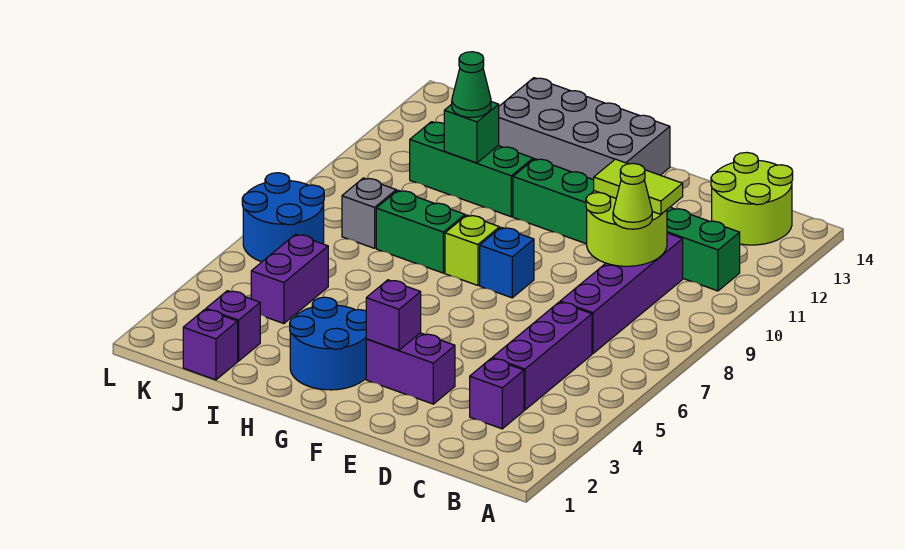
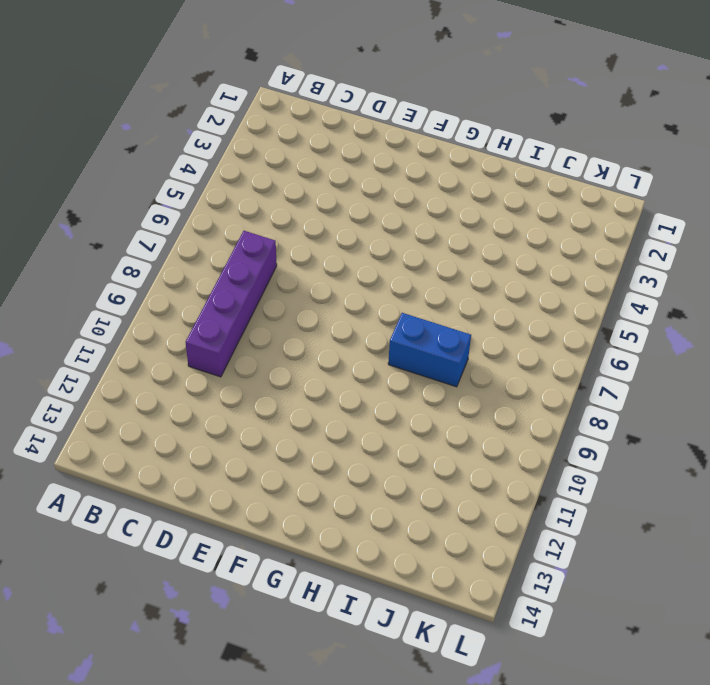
blue 1x2 brick [388,313,471,387] -> green 1x2 brick [376,190,465,273]
none -> green 1x6 brick [513,159,740,291]
none -> lime 2x2 round brick [711,152,793,245]
none -> purple 1x1 brick [470,358,524,429]

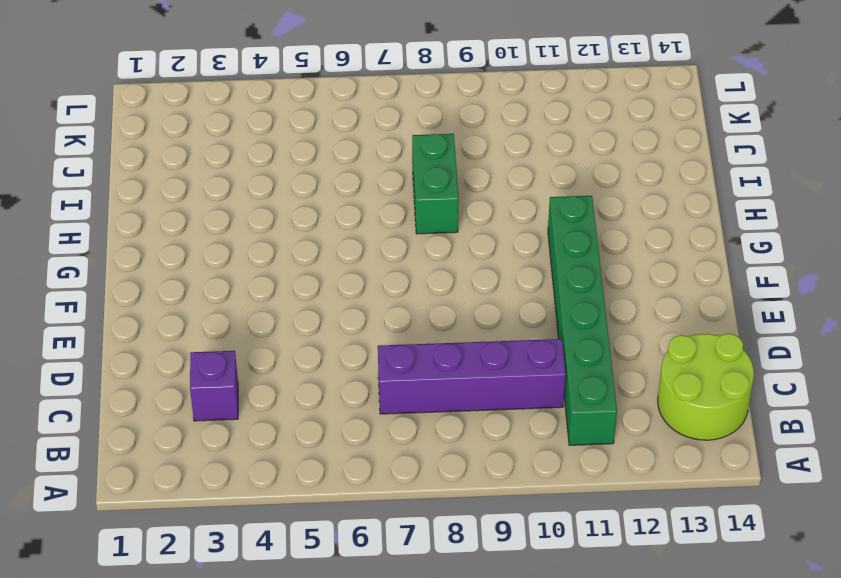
none -> purple 1x3 brick [492,302,592,410]
none -> purple 1x2 brick [366,333,455,404]
none -> blue 1x1 brick [480,227,534,298]

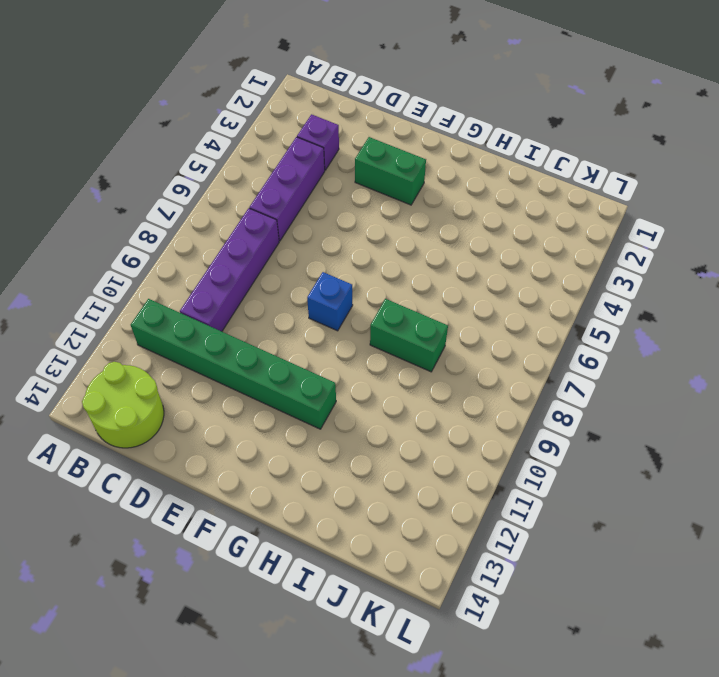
green 1x2 brick [355,137,426,205] -> purple 1x2 brick [366,333,455,404]
none -> grey 2x4 brick [498,78,670,180]
none -> blue 2x2 round brick [290,297,366,390]
none -> lime 1x1 brick [445,215,499,285]

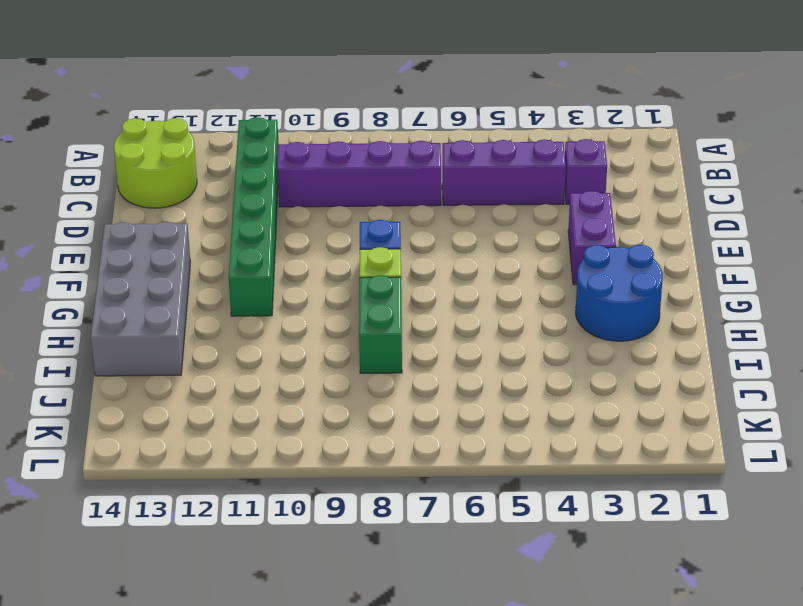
none -> green 1x3 brick [410,122,533,217]
none -> purple 1x1 brick [183,310,238,380]
none -> purple 1x1 brick [206,291,260,361]

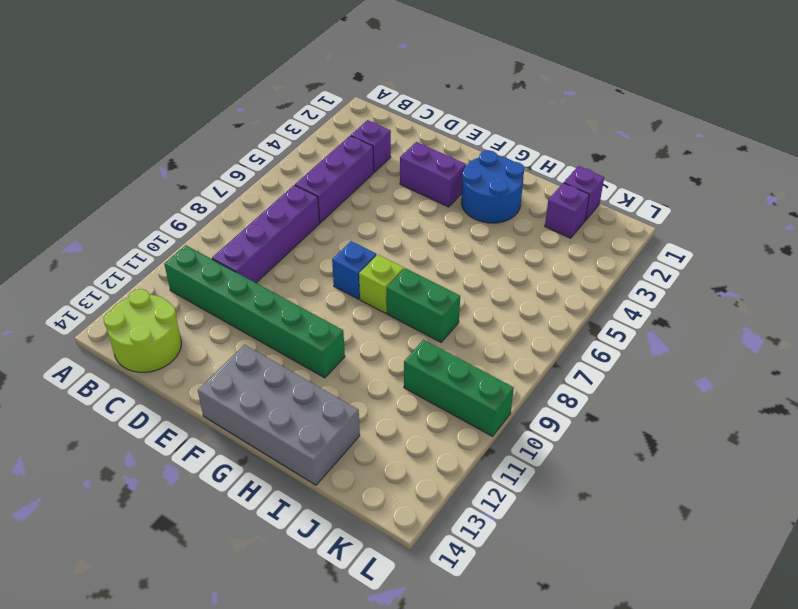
green 1x3 brick [404,340,514,436] -> green 1x3 brick moved to [410,122,533,217]
none -> purple 1x2 brick [251,234,328,324]
none -> grey 1x1 brick [342,178,396,248]
none -> blue 2x2 round brick [242,173,324,262]

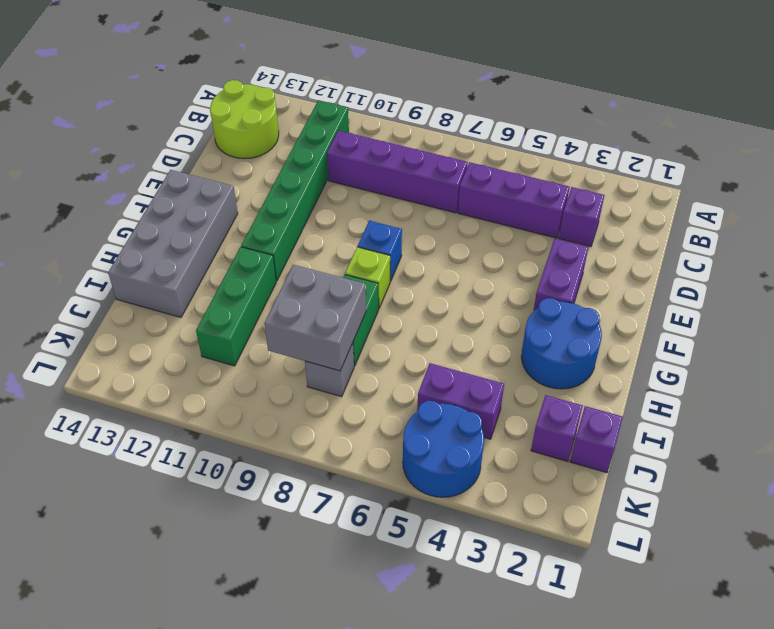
grey 2x2 brick [264,265,366,371] -> none
blue 2x2 round brick [403,401,484,497] -> blue 2x2 round brick moved to [242,173,324,262]
none -> lime 2x2 round brick [586,191,667,266]
none -> purple 1x1 brick [366,280,421,350]
none -> green 1x1 brick [444,102,499,163]

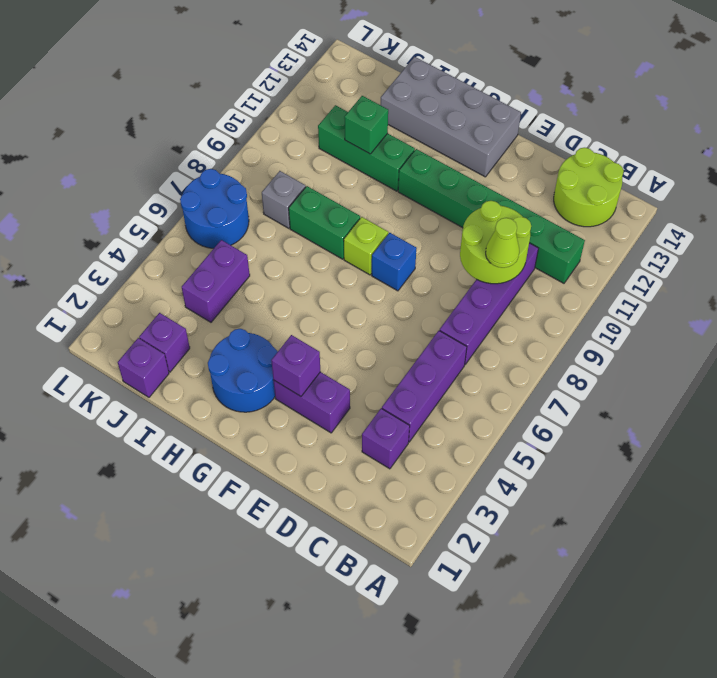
none -> lime 1x2 tile [594,159,683,214]
none -> green 1x1 cone [452,52,491,117]

